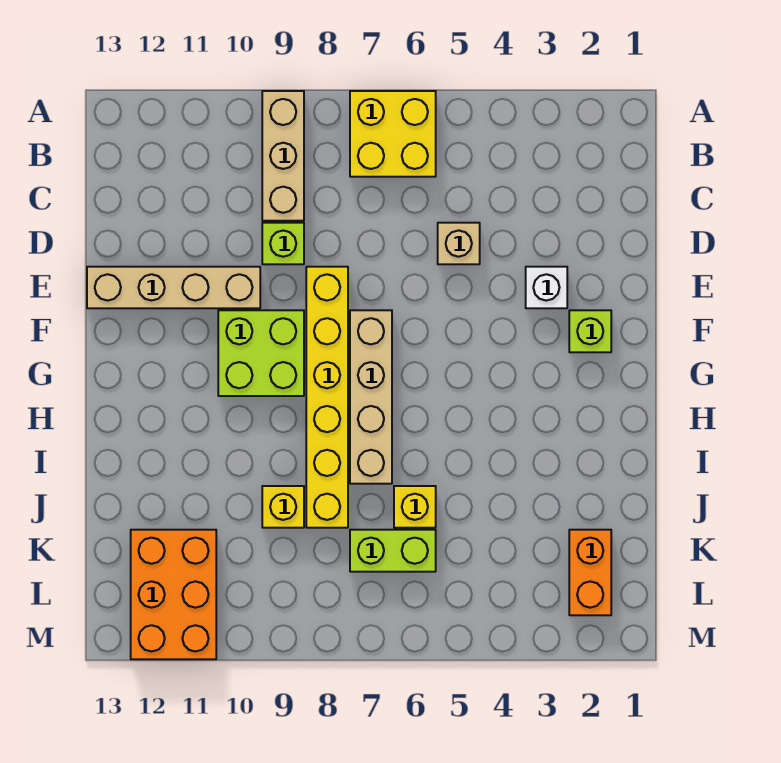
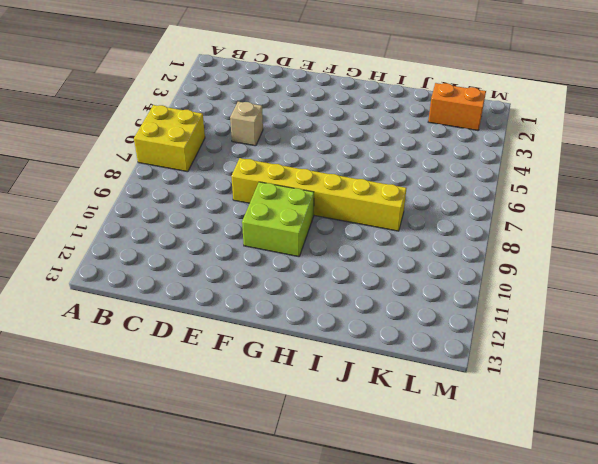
none -> tan 1x3 brick [262,91,304,221]
none -> lime 1x1 brick [262,223,304,264]
none -> white 1x1 brick [526,267,567,308]

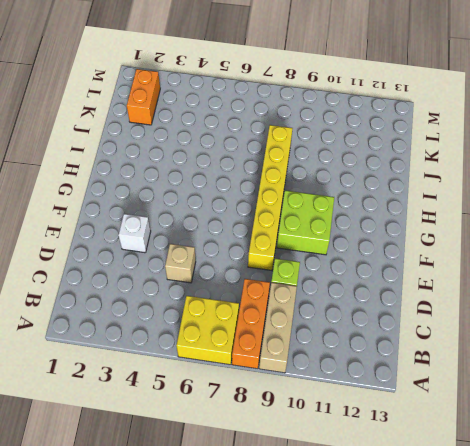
orange 1x3 brick [232,279,270,369] -> none
none -> tan 1x4 brick [87,267,260,308]
none -> lime 1x1 brick [569,310,611,352]
none -> tan 1x4 brick [350,310,392,484]

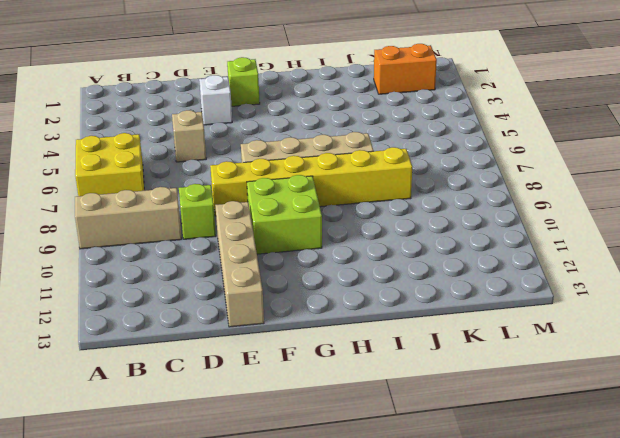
none -> yellow 1x1 brick [394,486,436,528]
none -> yellow 1x1 brick [262,486,304,528]
none -> lime 1x2 brick [350,530,436,572]

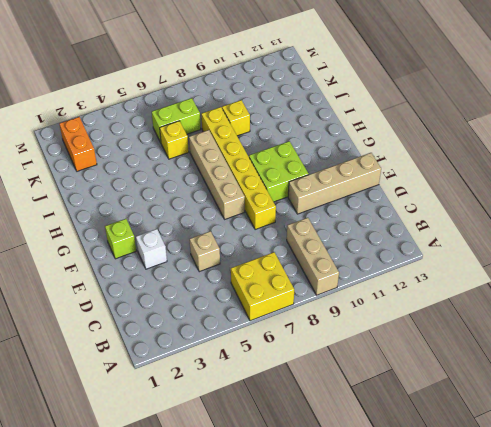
none -> lime 1x1 brick [262,223,304,264]
none -> orange 2x3 brick [131,530,216,659]

